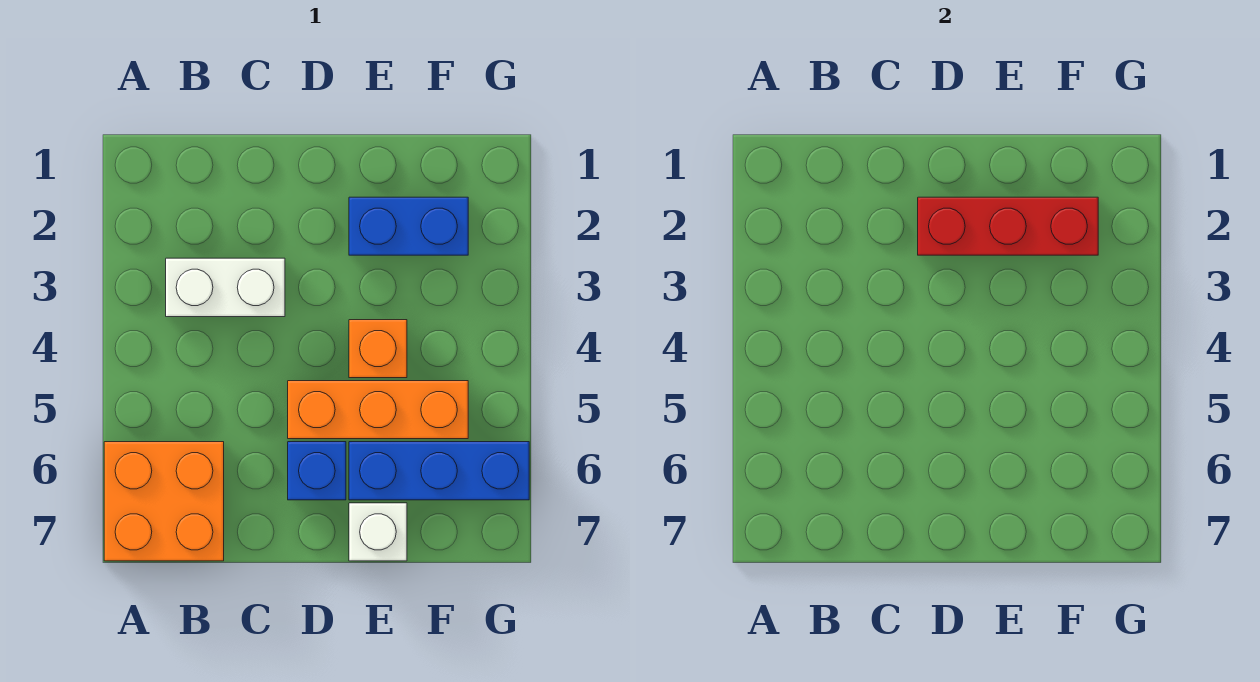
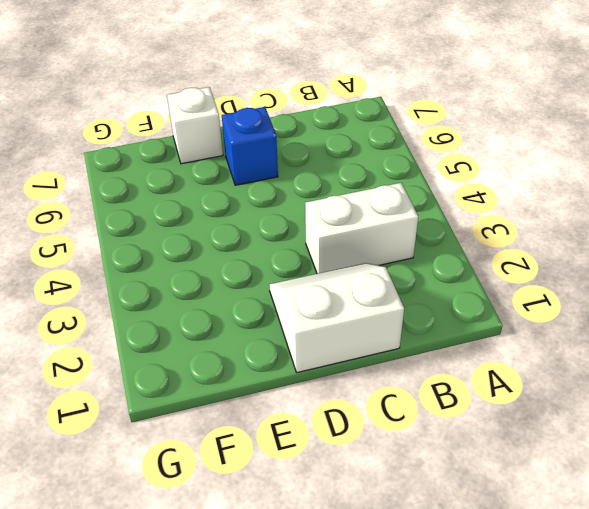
white 2x2 slope [269,263,404,373] -> none
none -> orange 2x2 brick [104,442,224,561]
none -> orange 1x3 brick [288,381,468,439]

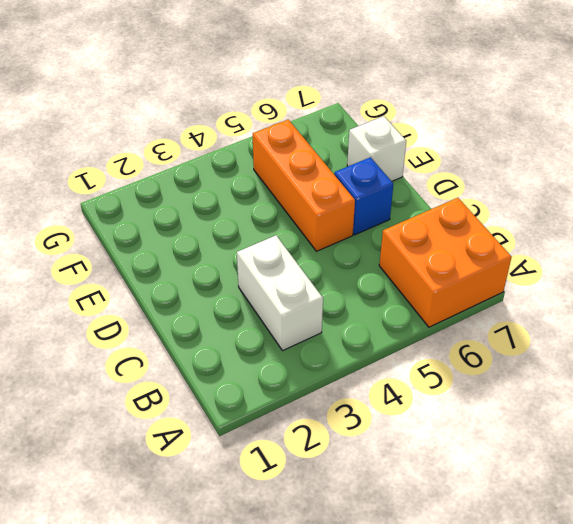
none -> blue 1x2 brick [349,197,468,255]
none -> orange 1x1 brick [349,320,407,378]

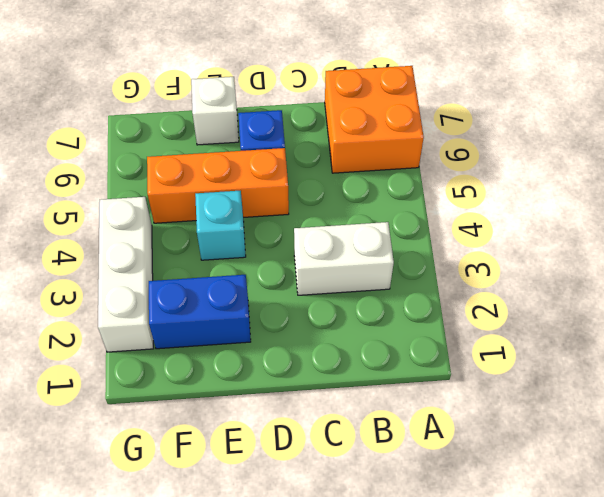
cyan 1x1 brick [195,191,246,260] -> orange 1x1 brick [349,320,407,378]
white 1x3 brick [98,197,153,352] -> none
none -> blue 1x3 brick [349,442,529,500]
none -> red 1x3 brick [918,197,1098,255]

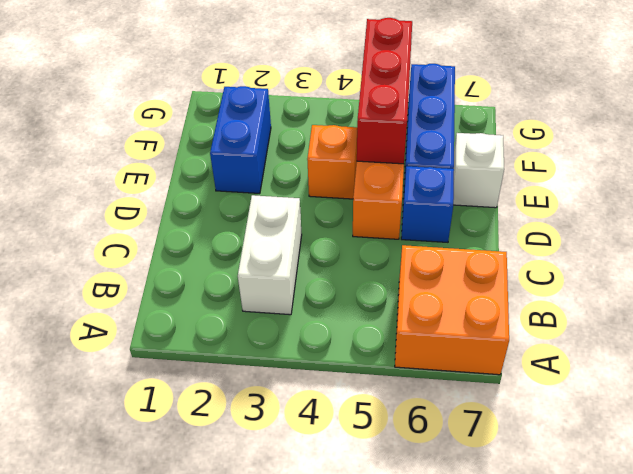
red 1x3 brick [357,18,412,164] -> red 1x3 brick moved to [918,197,1098,255]

